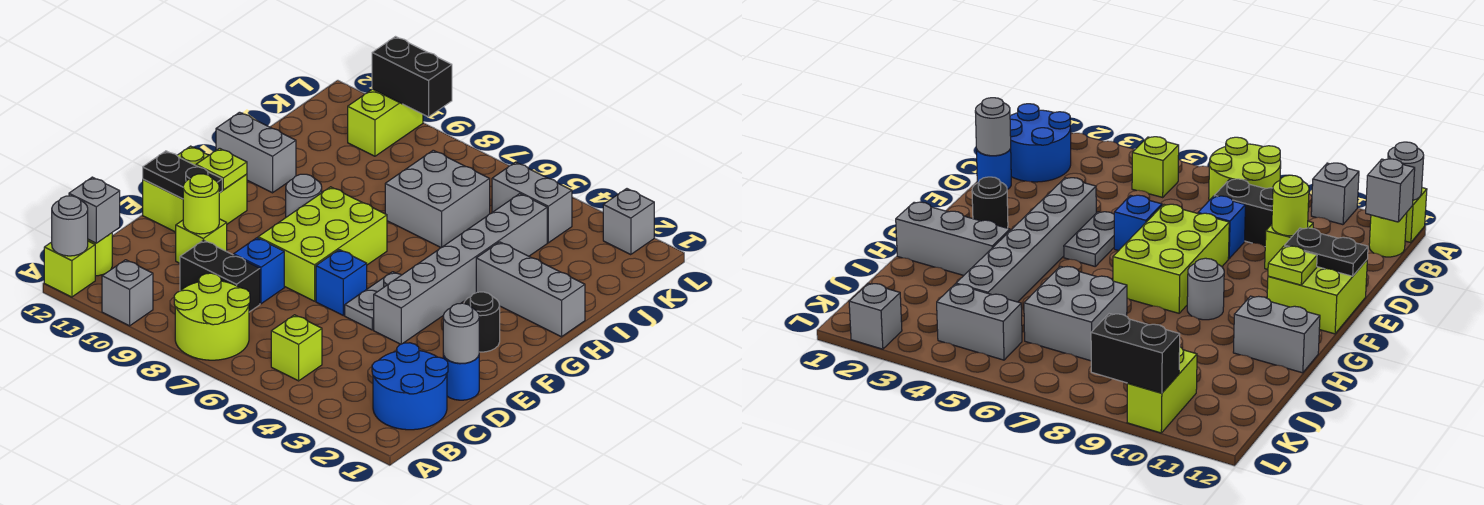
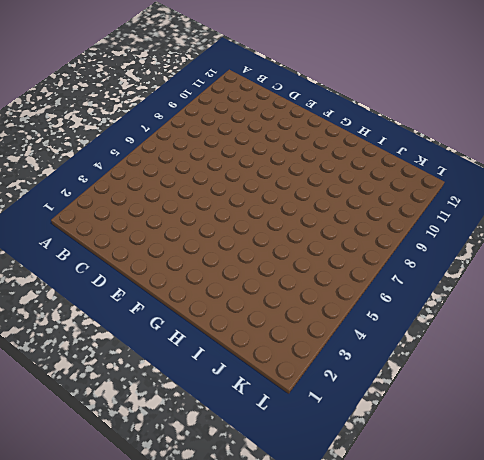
none -> lime 2x2 round brick [174,273,250,360]
none -> grey 1x1 brick [102,260,153,326]
none -> lime 1x1 brick [44,241,95,297]
none -> blue 2x2 round brick [372,343,448,430]

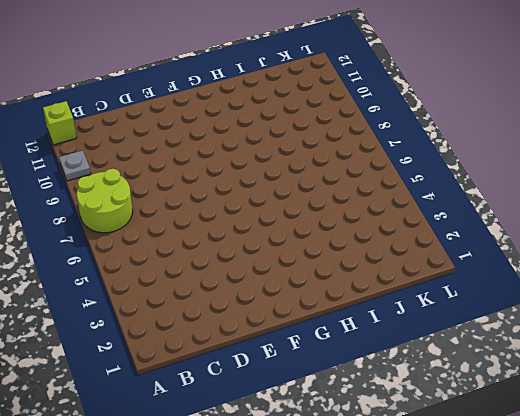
grey 1x1 plate [59,150,91,181] -> grey 1x1 brick [102,260,153,326]
none -> blue 2x2 round brick [372,343,448,430]
none -> lime 1x1 brick [271,315,322,381]
none -> lime 1x1 round brick [88,233,112,276]
none -> black 1x2 brick [180,240,260,312]

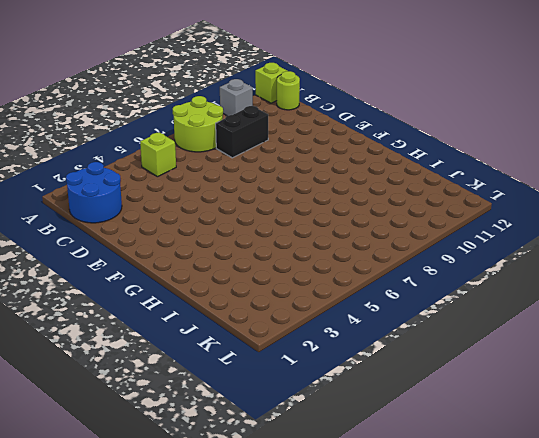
none -> blue 1x1 round brick [443,354,479,400]
none -> blue 1x1 brick [234,238,284,304]
none -> lime 1x1 brick [176,219,227,263]
none -> grey 1x6 brick [374,194,547,344]

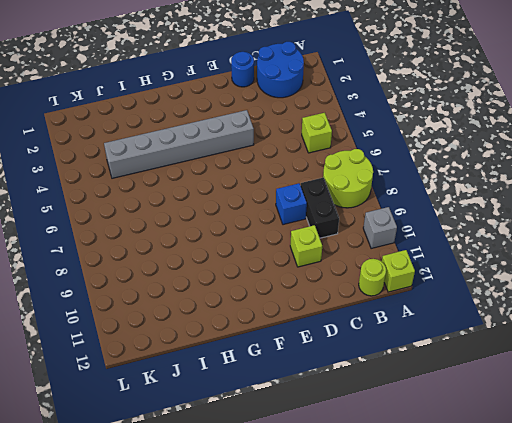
none -> grey 1x2 plate [345,272,401,330]
none -> blue 1x1 brick [316,250,367,316]
none -> lime 2x3 brick [258,187,387,301]
none -> lime 2x2 brick [143,146,247,232]

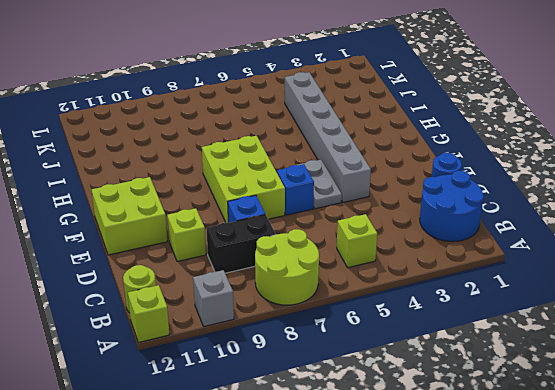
none -> black 1x1 round brick [464,292,500,352]
none -> grey 1x1 round brick [286,174,322,217]
none -> grey 1x3 brick [476,242,585,337]
none -> grey 1x2 brick [216,112,296,193]

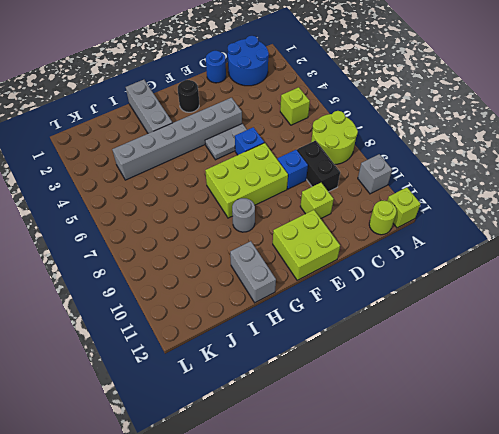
none -> grey 2x2 brick [385,150,490,248]
none -> grey 1x2 brick [492,162,572,243]
none -> lime 1x2 brick [348,89,423,156]
none -> grey 1x1 brick [603,189,654,255]

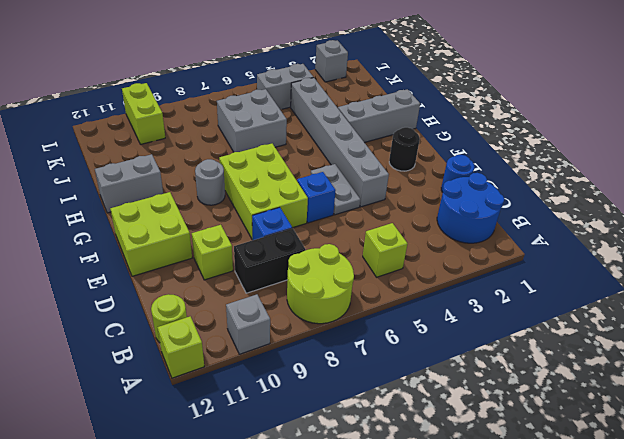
none -> grey 1x1 round brick [52,196,88,256]
none -> grey 1x1 brick [69,177,120,243]
none -> grey 1x1 round brick [443,303,479,363]
none -> lime 1x1 round brick [183,174,219,234]

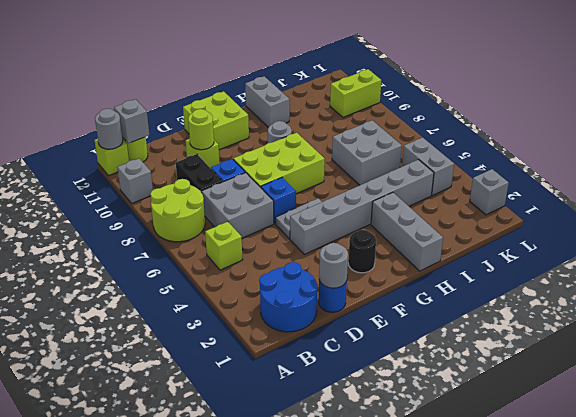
grey 2x2 brick [202,173,274,238] -> none
none -> black 1x2 plate [143,151,222,199]
none -> lime 1x1 plate [196,148,247,190]
none -> black 1x2 brick [372,37,452,117]

